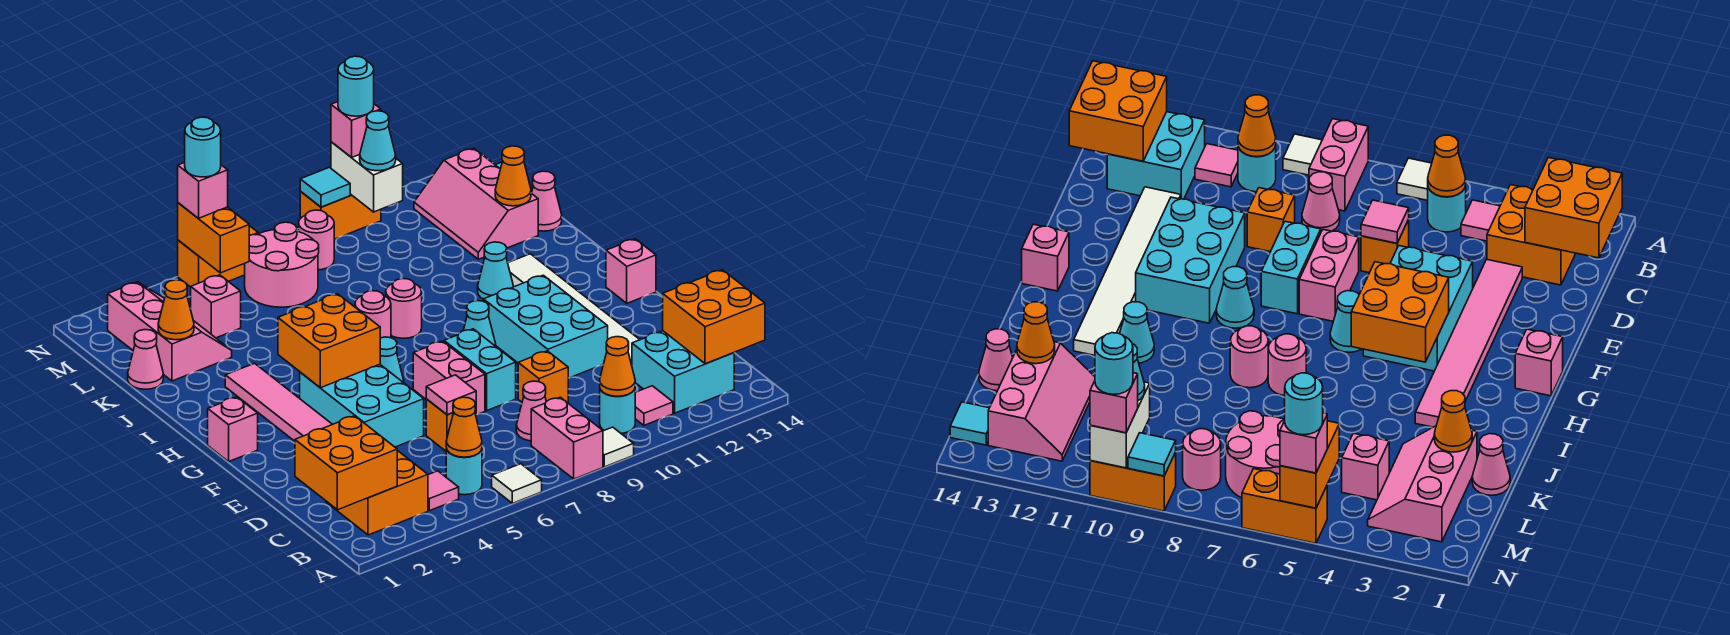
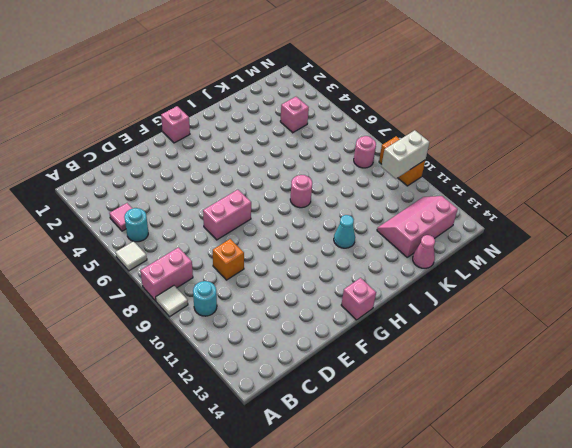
none -> orange 2x2 brick [326,450,428,535]
none -> pink 1x1 tile [635,386,673,425]
none -> cyan 2x2 brick [632,331,734,413]
none -> pink 1x1 cone [516,381,546,441]

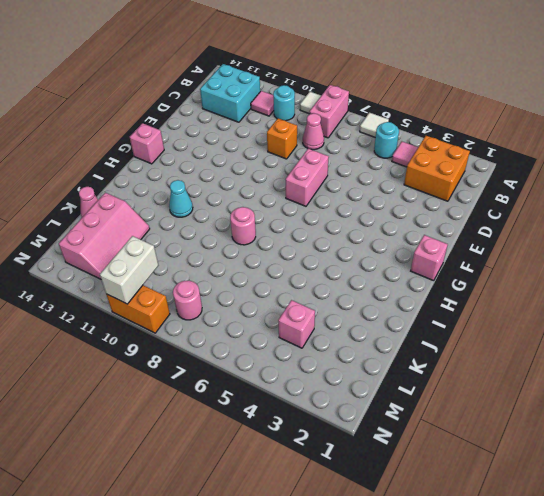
none -> pink 1x6 tile [225,363,332,441]
none -> orange 1x1 brick [426,399,476,451]
none -> white 1x6 tile [508,254,640,365]
none -> cyan 2x3 brick [300,364,424,447]

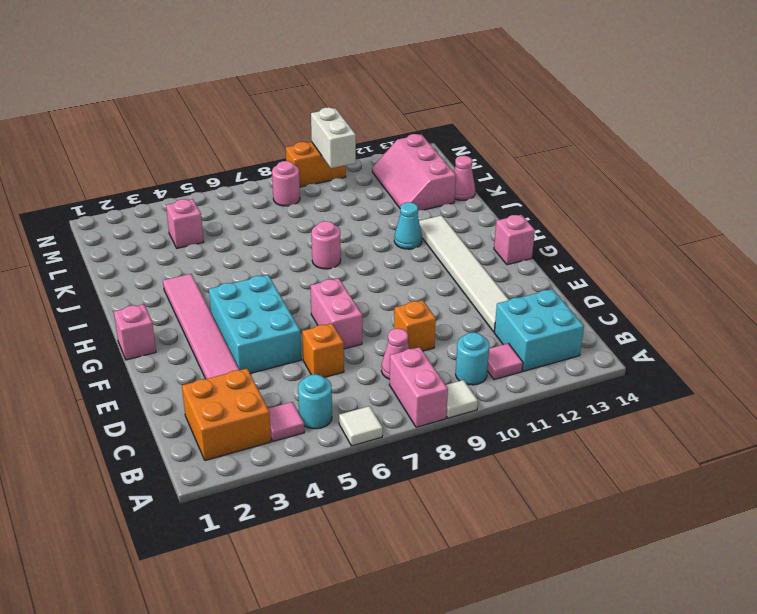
none -> cyan 1x2 brick [444,329,516,411]
none -> cyan 2x3 brick [484,275,608,378]
none -> cyan 1x1 cone [380,337,404,382]
none -> cyan 1x1 cone [463,301,496,346]

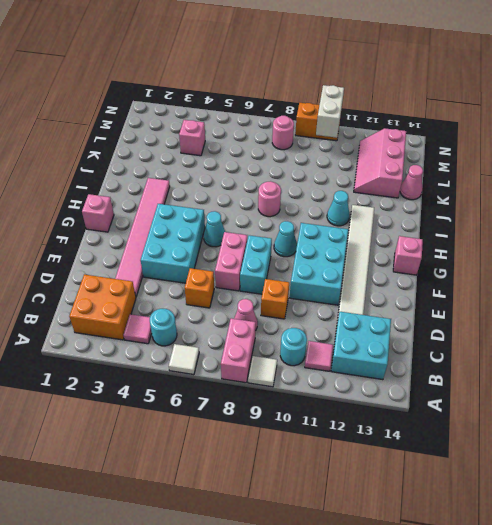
none -> pink 1x1 round brick [355,291,391,338]
none -> pink 1x1 cone [128,330,163,389]
none -> pink 2x3 slope [108,282,232,381]
none -> pink 2x2 round brick [245,222,319,307]

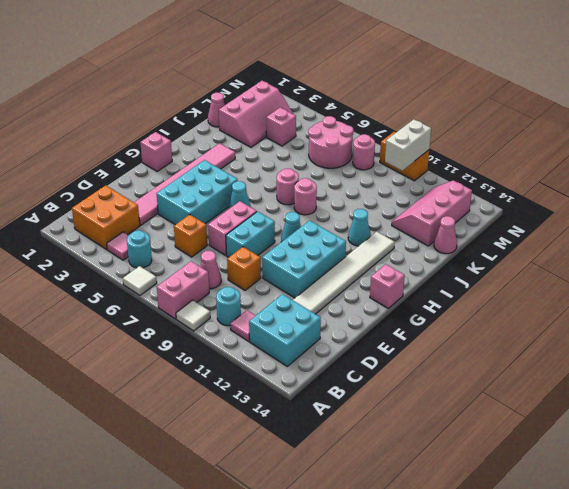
none -> cyan 1x1 tile [950,402,989,445]
none -> orange 1x2 brick [178,226,258,287]
none -> orange 2x2 brick [295,416,397,510]
none -> orange 1x1 cone [446,397,482,457]

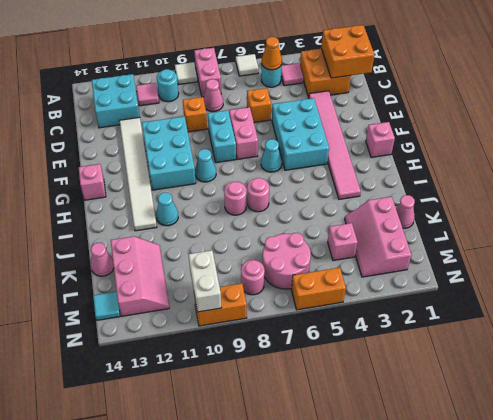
none -> orange 1x1 cone [600,337,635,396]
none -> orange 2x2 brick [663,270,765,364]
none -> pink 1x1 tile [426,375,476,415]
none -> orange 2x2 brick [278,294,380,388]

